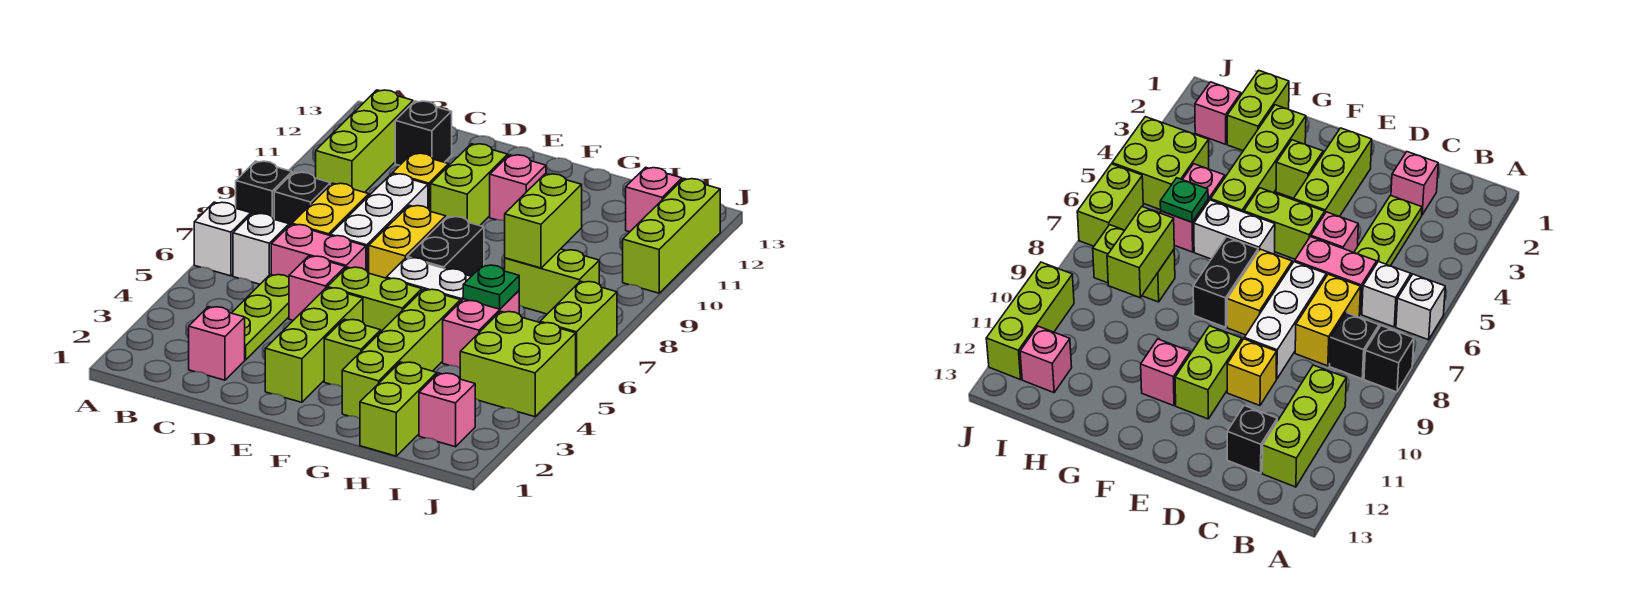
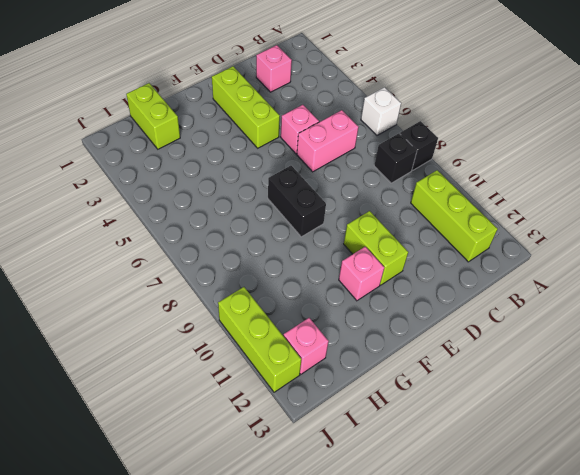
none -> white 1x1 brick [233,213,289,284]
none -> lime 1x3 plate [232,274,289,360]
none -> yellow 1x2 brick [292,183,369,235]
none -> black 1x1 brick [395,101,452,165]

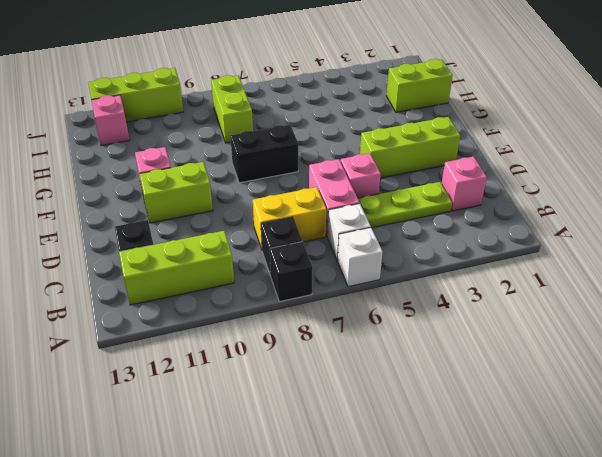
none -> white 1x3 brick [330,174,428,273]
none -> yellow 1x1 brick [392,153,449,211]
none -> lime 1x2 brick [327,267,422,331]
none -> yellow 1x2 brick [369,205,446,278]

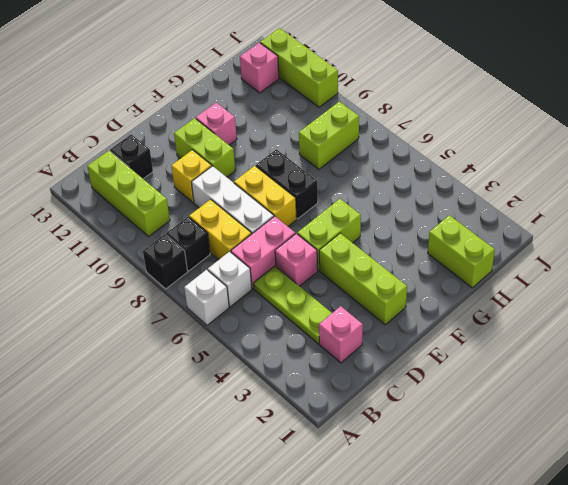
none -> lime 1x1 brick [324,319,381,387]
none -> white 1x2 brick [386,258,471,302]
none -> lime 1x4 brick [342,289,460,419]
none -> pink 1x2 brick [443,291,519,368]

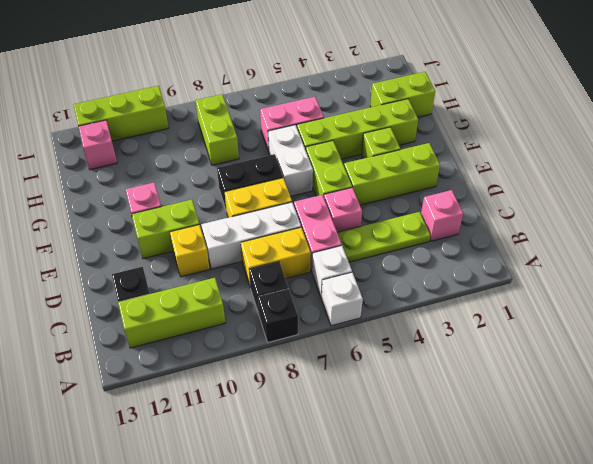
none -> pink 1x1 brick [419,373,475,447]
none -> lime 2x2 brick [460,311,576,417]
none -> lime 1x2 brick [540,281,617,376]
none -> green 1x1 plate [463,265,519,309]

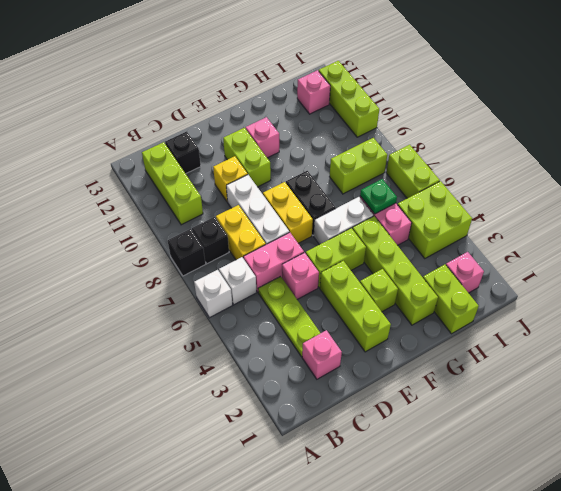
none -> lime 1x2 brick [505,174,582,268]

